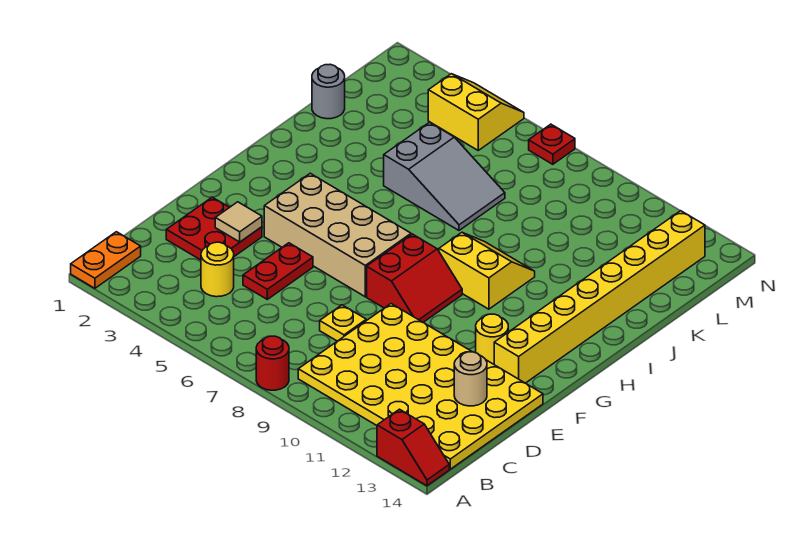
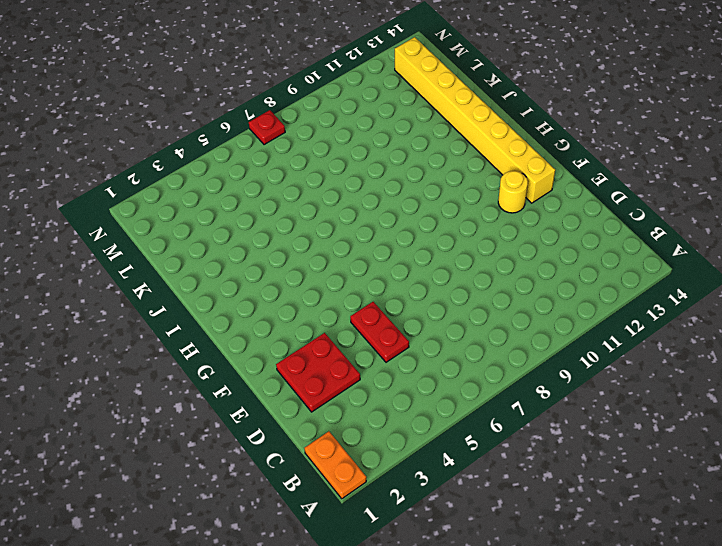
none -> red 1x1 round brick [256,336,289,390]
none -> red 1x2 slope [377,409,449,486]
none -> yellow 4x6 plate [298,304,543,469]

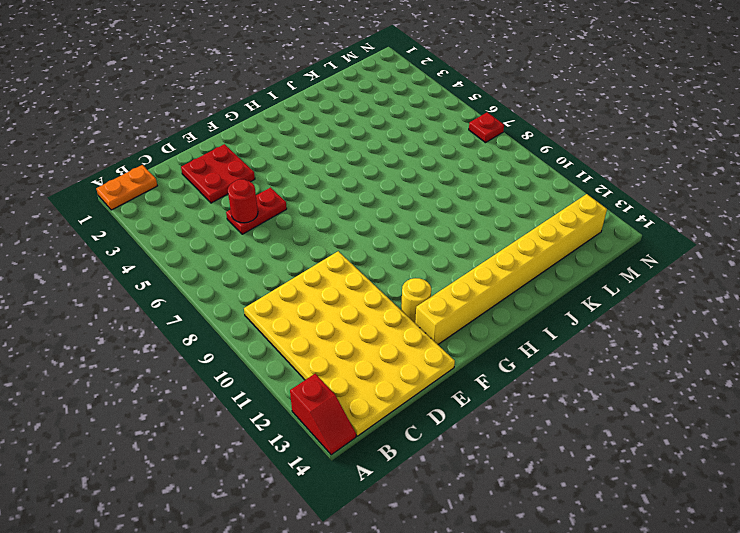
red 1x1 round brick [228,179,258,223] -> red 1x1 round brick moved to [256,336,289,390]
none -> yellow 1x1 round brick [201,242,234,297]
none -> yellow 1x1 plate [320,305,366,341]
none -> tan 2x4 brick [264,173,411,297]

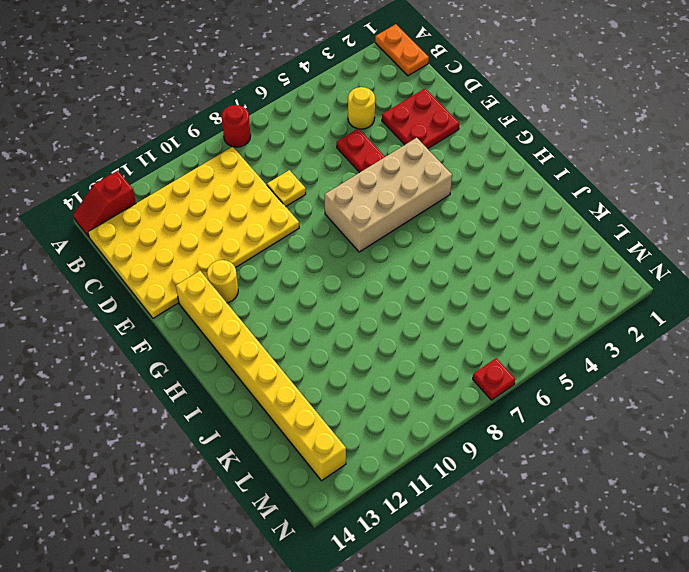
none -> red 2x2 slope [367,234,462,322]
none -> yellow 2x2 slope [439,233,535,309]
none -> grey 2x3 slope [384,122,505,230]

